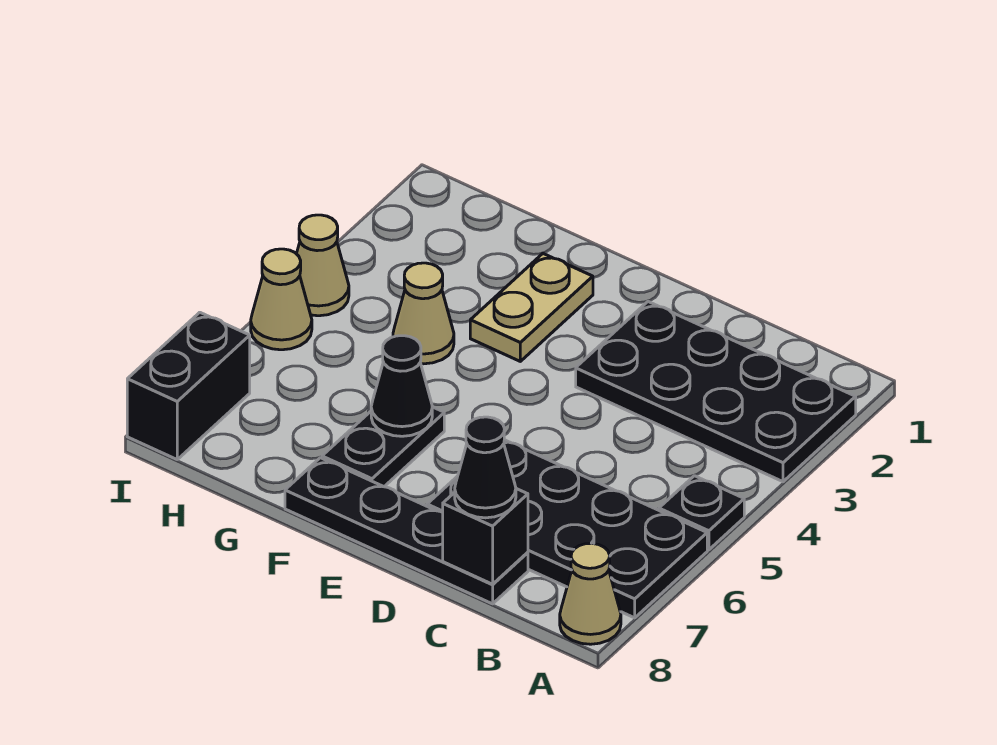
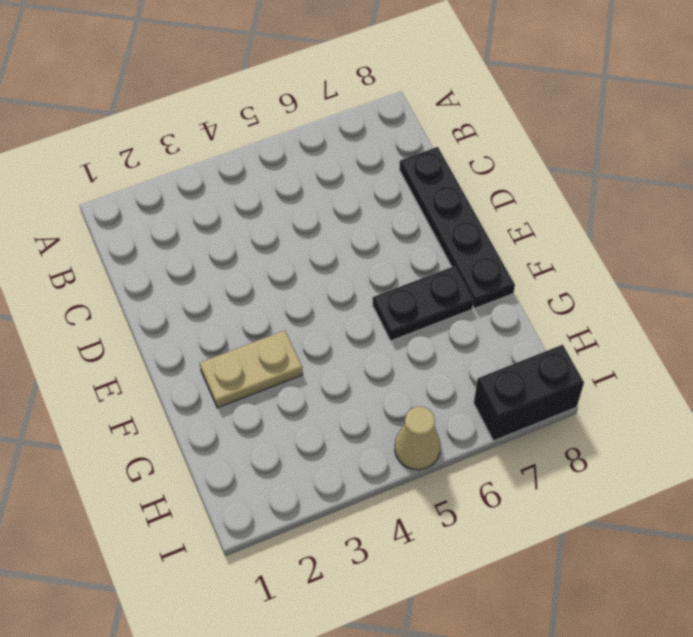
none -> black 2x4 plate [576,302,856,482]
none -> black 1x1 plate [659,476,744,550]
none -> black 2x4 plate [427,440,707,618]

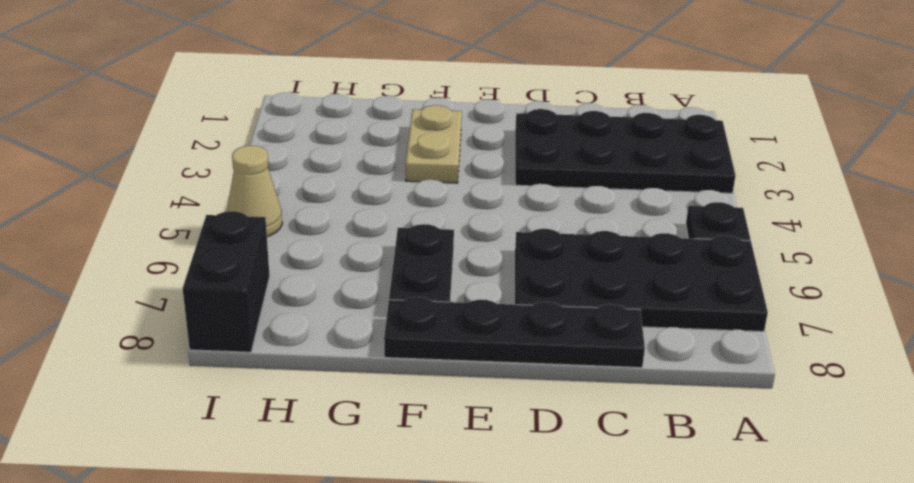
none -> tan 1x1 cone [560,543,621,644]
none -> tan 1x1 cone [393,263,454,364]
none -> tan 1x1 cone [297,215,349,316]

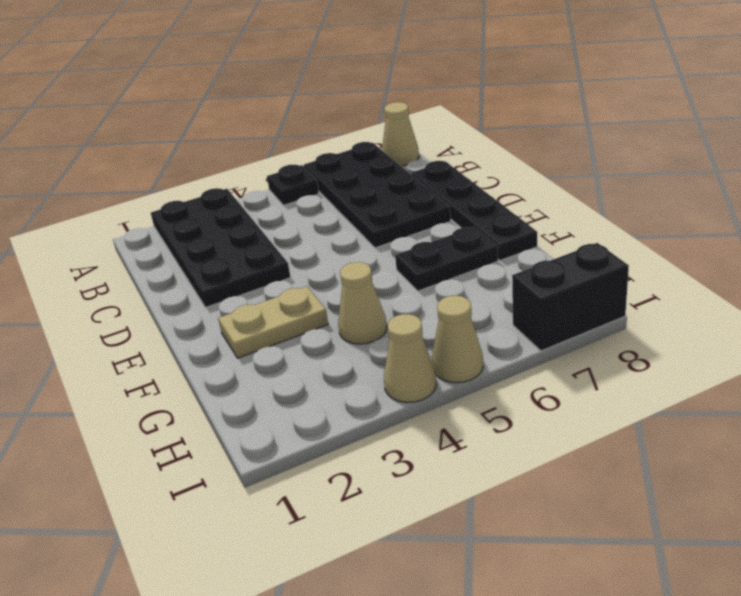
none -> black 1x1 brick [443,489,528,584]
none -> black 1x1 cone [371,336,432,436]
none -> black 1x1 cone [455,417,516,518]

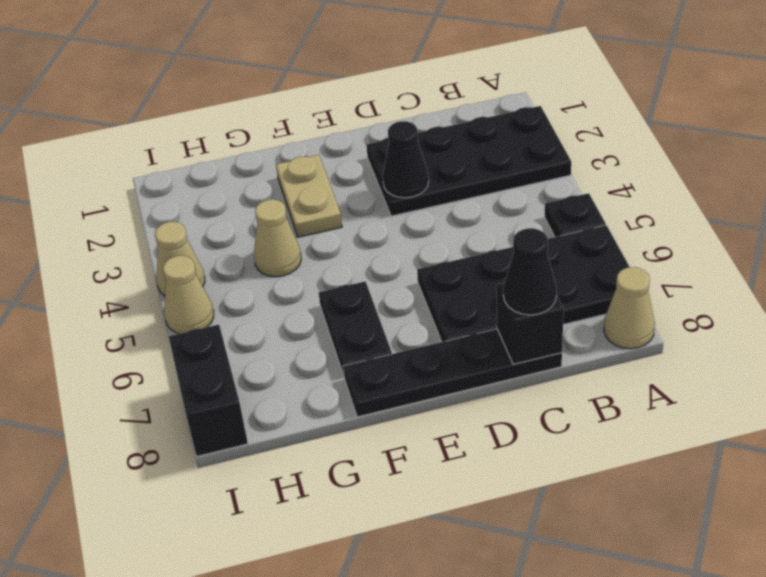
black 1x1 cone [383,121,429,198] -> black 1x1 cone moved to [371,336,432,436]

